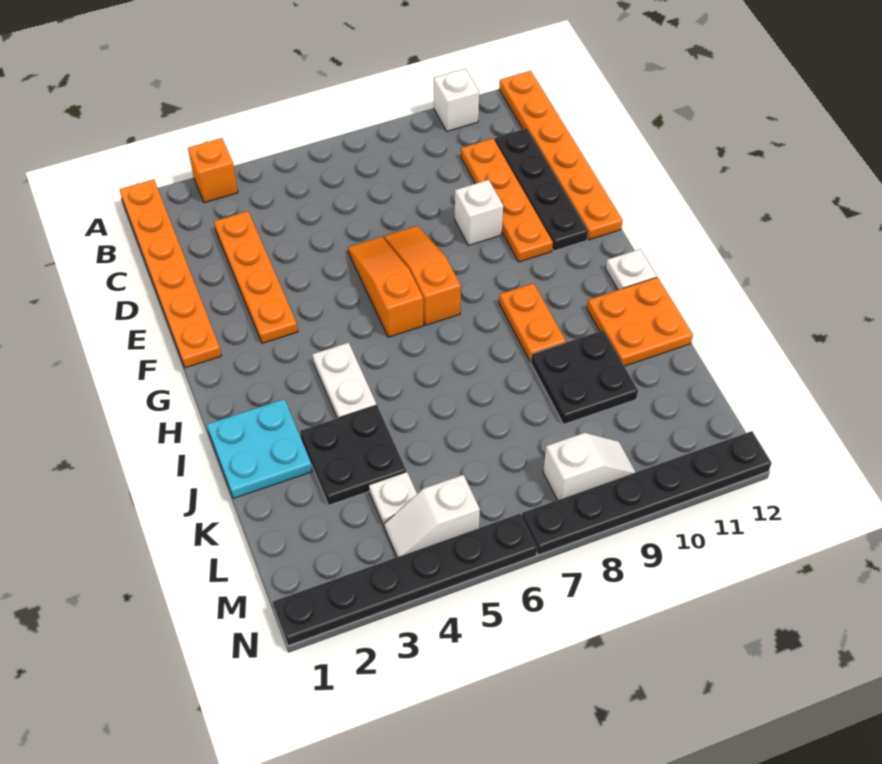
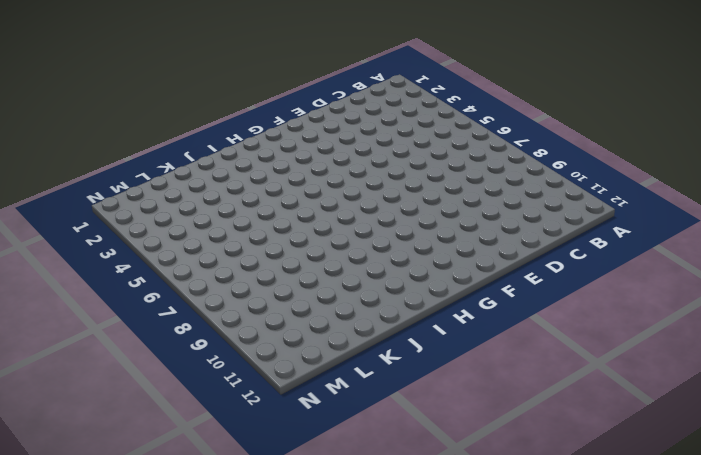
none -> orange 1x6 plate [120,179,222,368]
none -> orange 1x1 brick [188,138,238,203]
none -> white 1x1 brick [434,69,479,131]

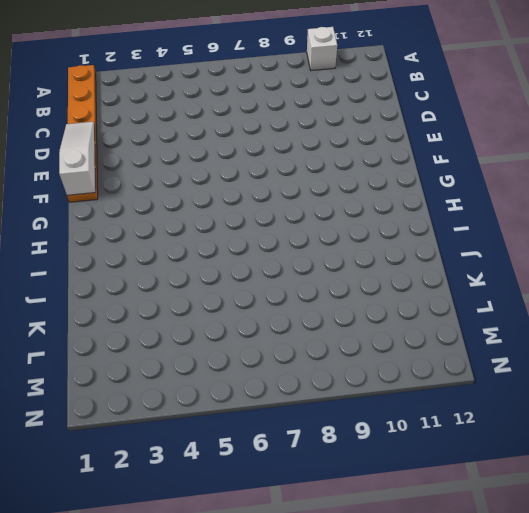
white 1x3 slope [59,122,95,195] -> none
none -> orange 1x1 brick [188,138,238,203]
none -> orange 1x6 plate [499,71,623,240]
none -> orange 1x4 plate [214,211,298,343]

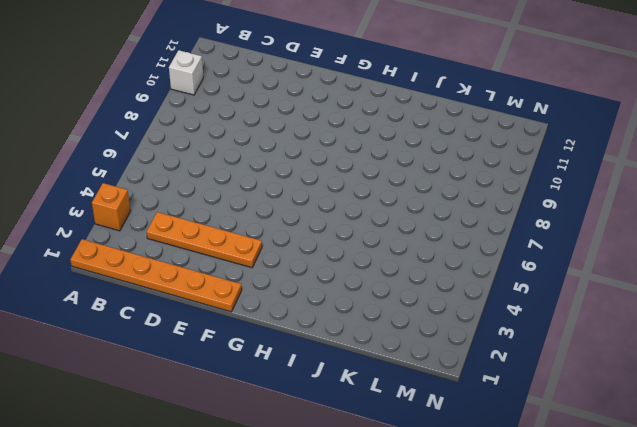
none -> orange 1x6 plate [499,71,623,240]
none -> orange 1x4 plate [461,138,553,262]
none -> black 1x4 plate [495,128,588,251]

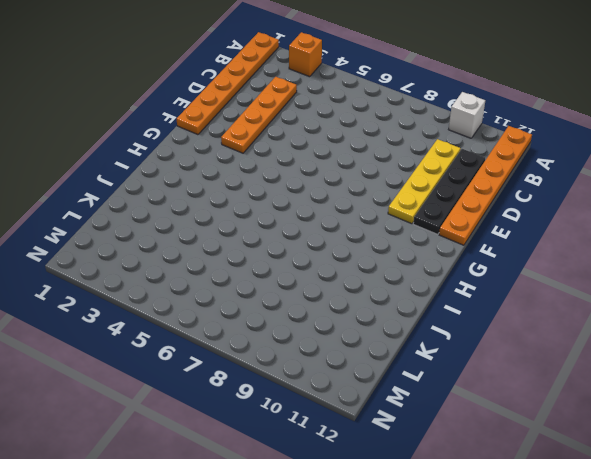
yellow 1x4 plate [388,139,461,224] -> orange 1x4 plate [461,138,553,262]
none -> orange 1x3 slope [348,237,424,337]
none -> orange 1x3 slope [384,226,461,325]
none -> white 1x1 brick [455,180,503,246]

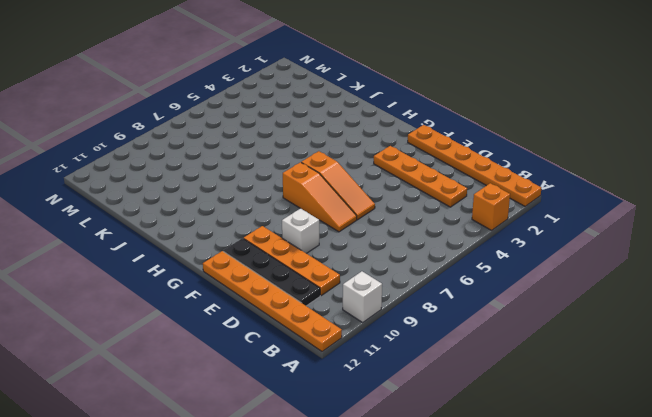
none -> white 1x2 plate [312,343,376,418]
none -> orange 1x2 plate [499,283,566,361]
none -> white 1x1 plate [606,249,657,290]

